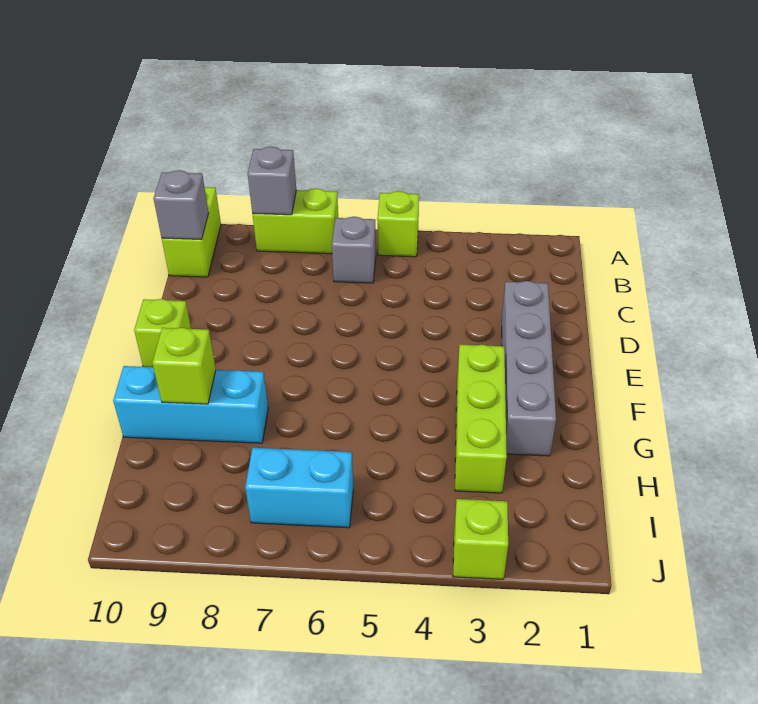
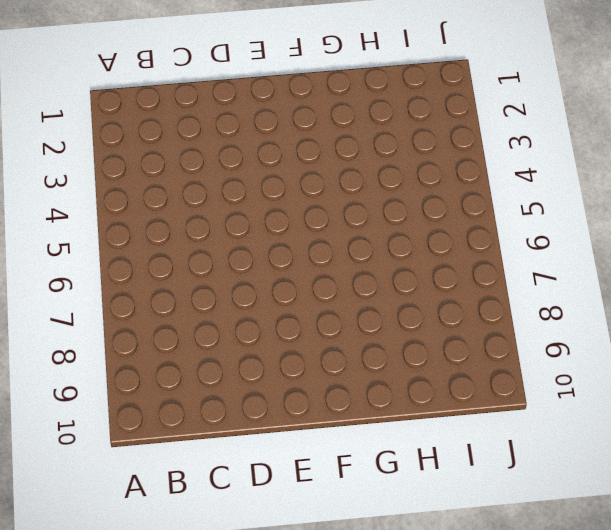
none -> lime 1x1 brick [377,191,419,257]
none -> lime 1x2 brick [252,188,338,254]
none -> lime 1x2 brick [162,187,221,277]

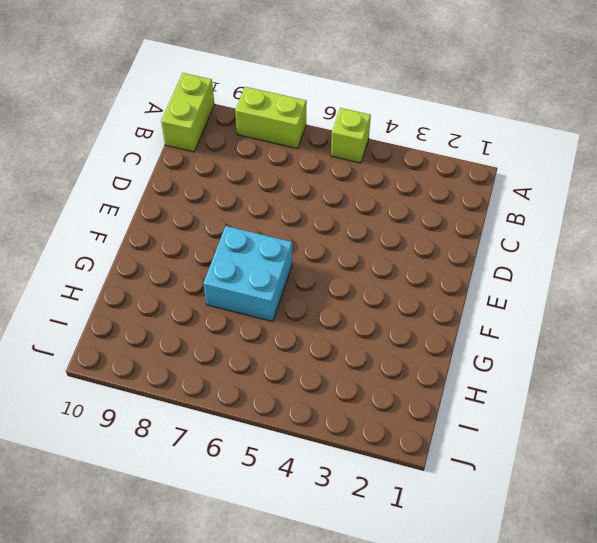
cyan 2x2 brick [203,226,292,322] -> none
none -> grey 1x1 brick [332,217,376,283]
none -> grey 1x4 brick [502,281,556,456]
none -> lime 1x1 brick [134,299,191,367]

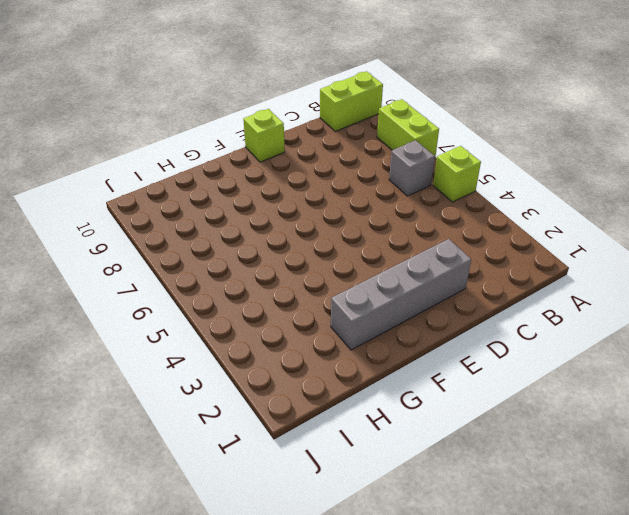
none -> lime 1x3 brick [455,345,507,493]
none -> cyan 1x3 brick [113,366,268,443]
none -> cyan 1x2 brick [245,448,353,528]

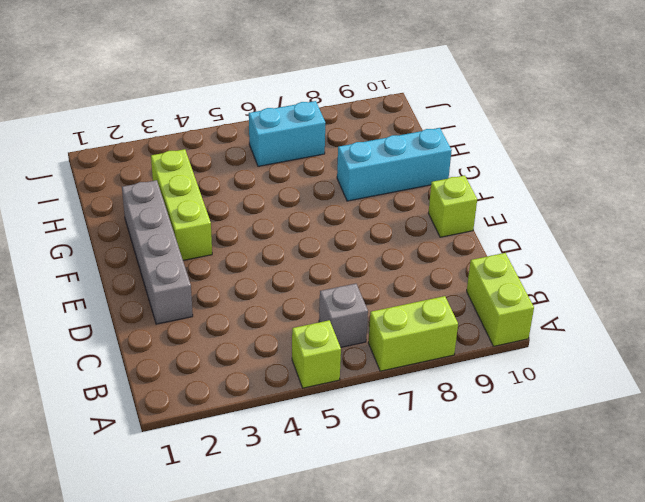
none -> lime 1x1 brick [453,499,508,579]
none -> grey 1x1 brick [248,147,296,215]
none -> grey 1x1 brick [154,170,209,239]

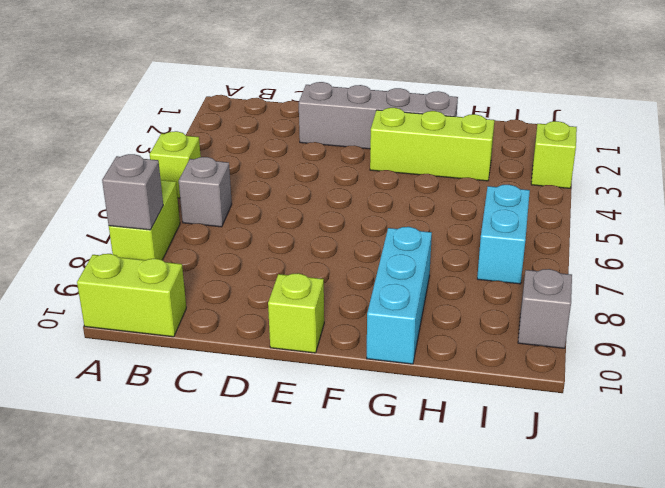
grey 1x1 brick [518,269,572,348] -> grey 1x1 brick moved to [154,170,209,239]
none -> lime 1x1 brick [152,328,216,404]

